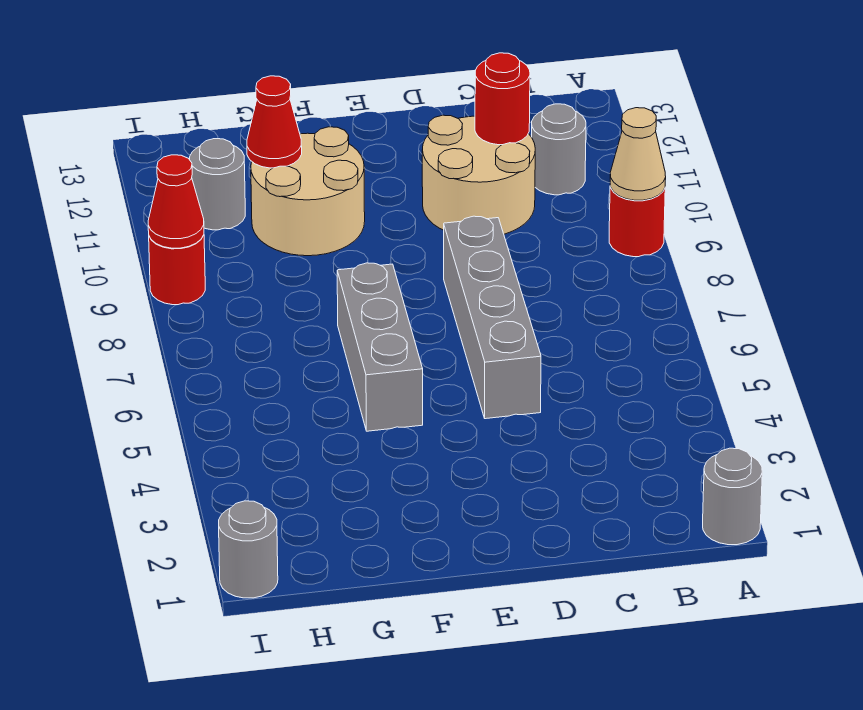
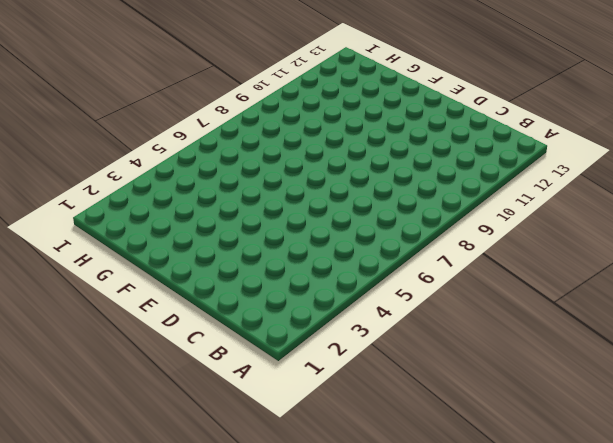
none -> grey 1x1 round brick [703,448,762,545]
none -> red 1x1 round brick [609,187,665,257]
none -> grey 1x1 round brick [532,104,586,195]

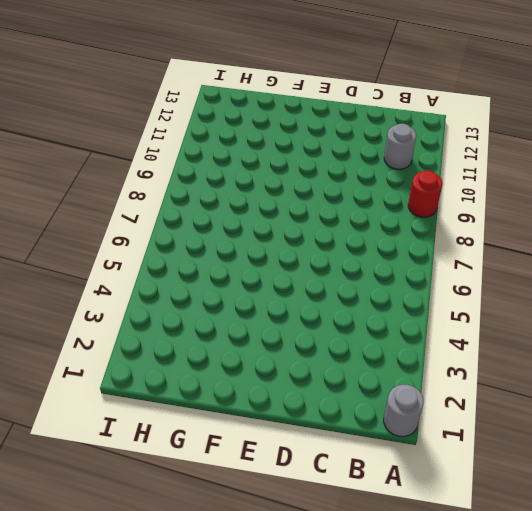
none -> tan 2x2 round brick [422,115,535,234]
none -> grey 1x4 brick [444,216,541,419]
none -> grey 1x3 brick [337,263,423,431]

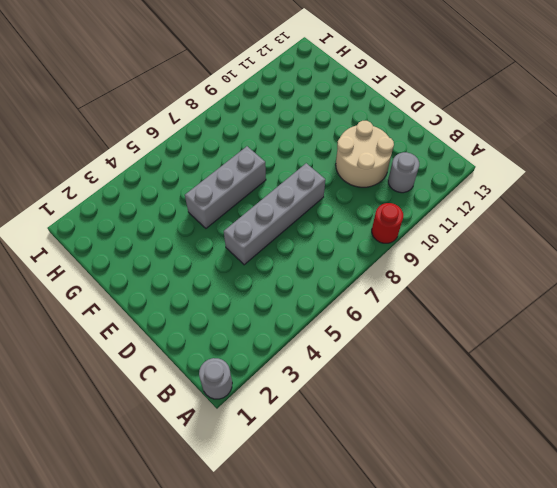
none -> tan 2x2 round brick [251,127,365,256]
none -> grey 1x1 round brick [190,139,245,230]
none -> grey 1x1 round brick [219,501,278,598]

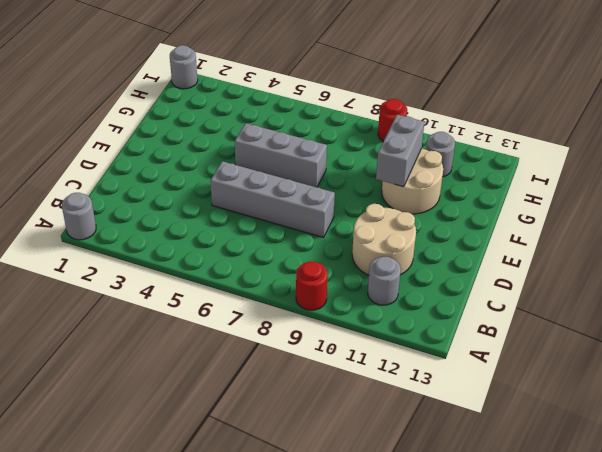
grey 1x2 brick [376,115,424,187] -> none
none -> tan 1x1 cone [610,108,666,200]
none -> red 1x1 round brick [475,53,530,145]
none -> red 1x1 cone [247,76,302,168]

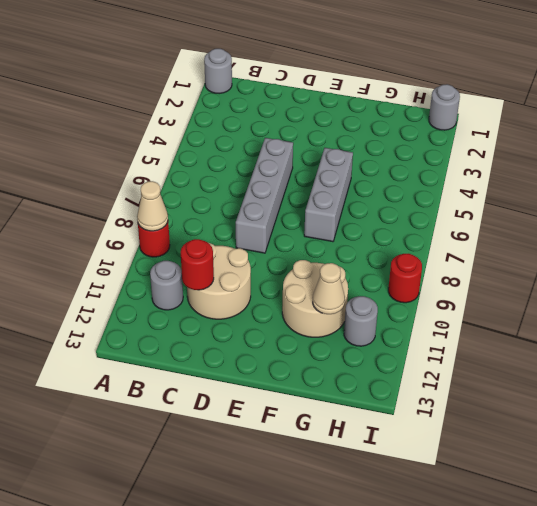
tan 1x1 cone [313,263,345,314] -> red 1x1 cone [247,76,302,168]
none -> red 1x1 cone [148,155,204,248]

